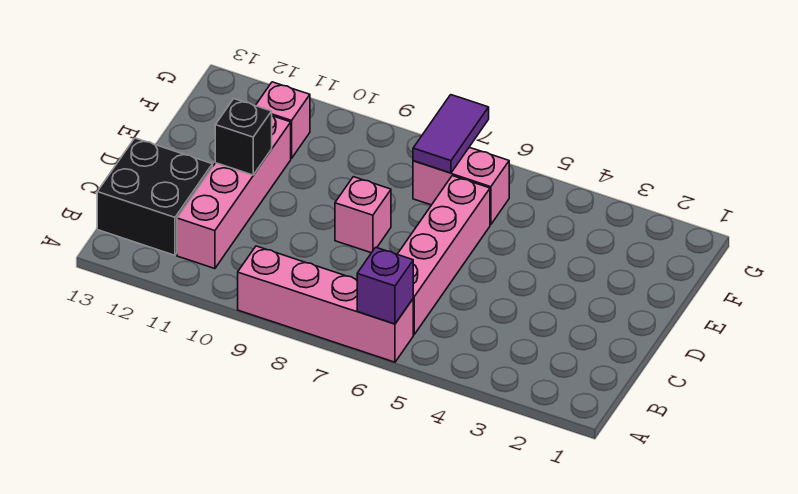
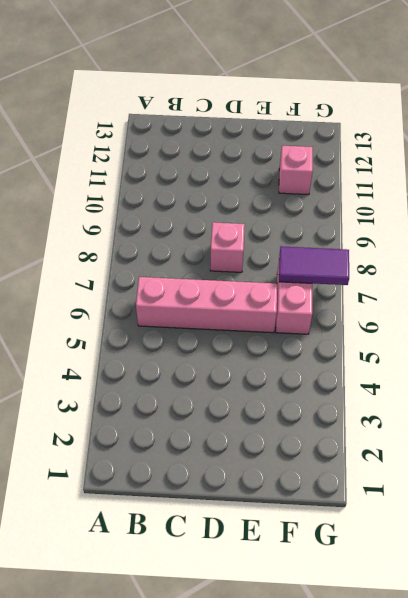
none -> pink 1x4 brick [238,246,413,362]
none -> pink 1x4 brick [177,116,291,269]

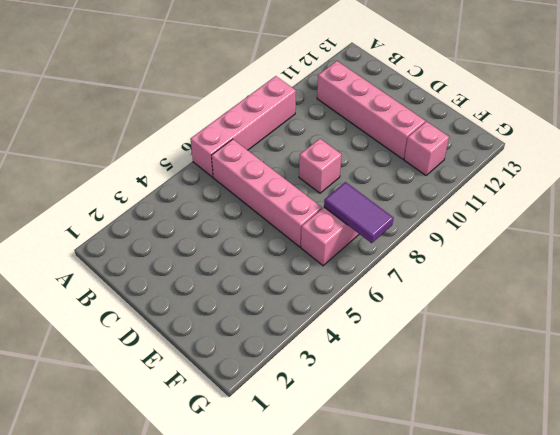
none -> black 2x2 brick [97,138,213,255]
none -> purple 1x1 brick [357,247,413,324]

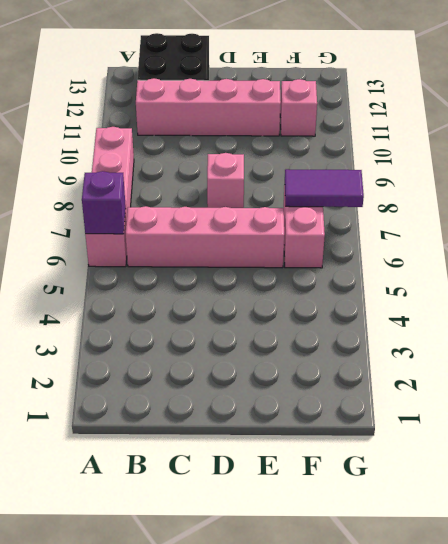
none -> black 1x1 brick [215,99,272,175]

